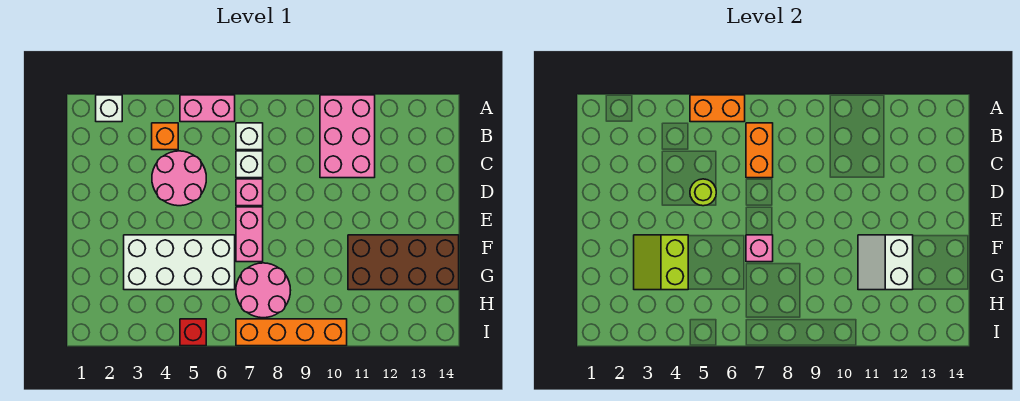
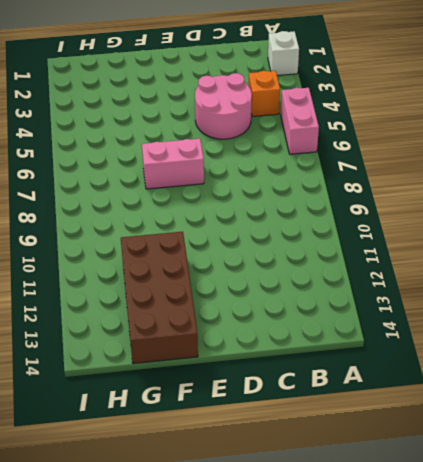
none -> pink 2x3 brick [320,95,375,178]
none -> white 1x1 brick [236,123,263,150]
none -> white 1x1 brick [236,151,263,178]

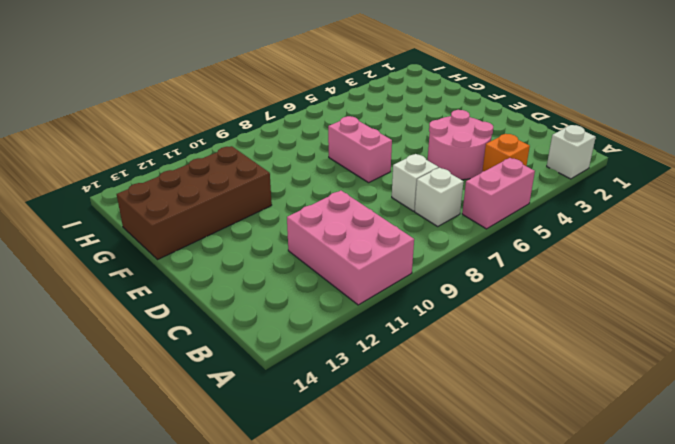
none -> pink 1x1 brick [236,179,263,206]
none -> white 2x4 brick [124,235,235,290]
none -> pink 2x2 round brick [236,263,291,318]

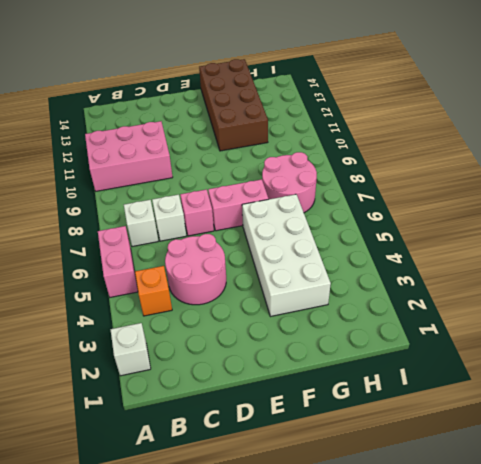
none -> red 1x1 brick [180,319,206,346]
none -> orange 1x4 brick [236,319,347,346]
none -> orange 1x2 brick [690,95,745,122]

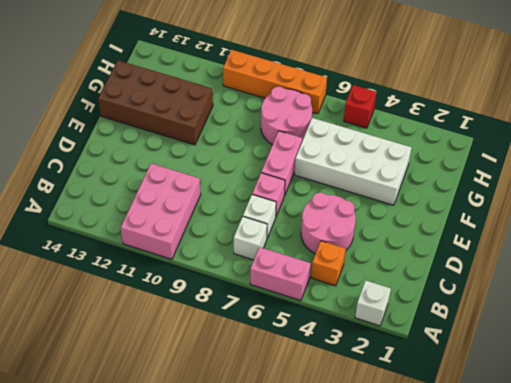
none -> orange 1x2 brick [690,95,745,122]
none -> orange 1x2 brick [746,123,773,178]
none -> lime 1x1 round brick [690,179,716,206]

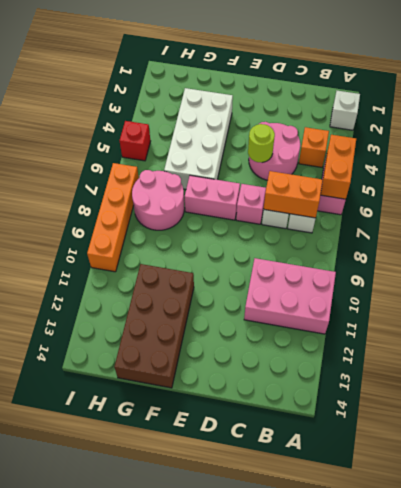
none -> lime 2x2 slope [634,235,688,290]
none -> pink 1x1 brick [746,235,773,262]
none -> white 2x2 slope [858,235,913,290]

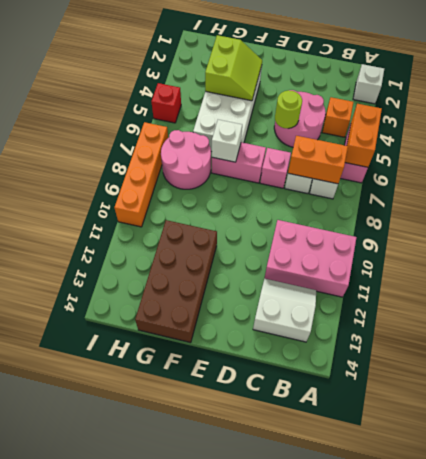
white 2x2 slope [253,278,316,342] -> white 2x2 slope moved to [858,235,913,290]
lime 2x2 slope [205,35,262,101] -> lime 2x2 slope turned to [634,235,688,290]
white 1x1 brick [212,120,242,162] -> pink 1x1 brick [746,235,773,262]

